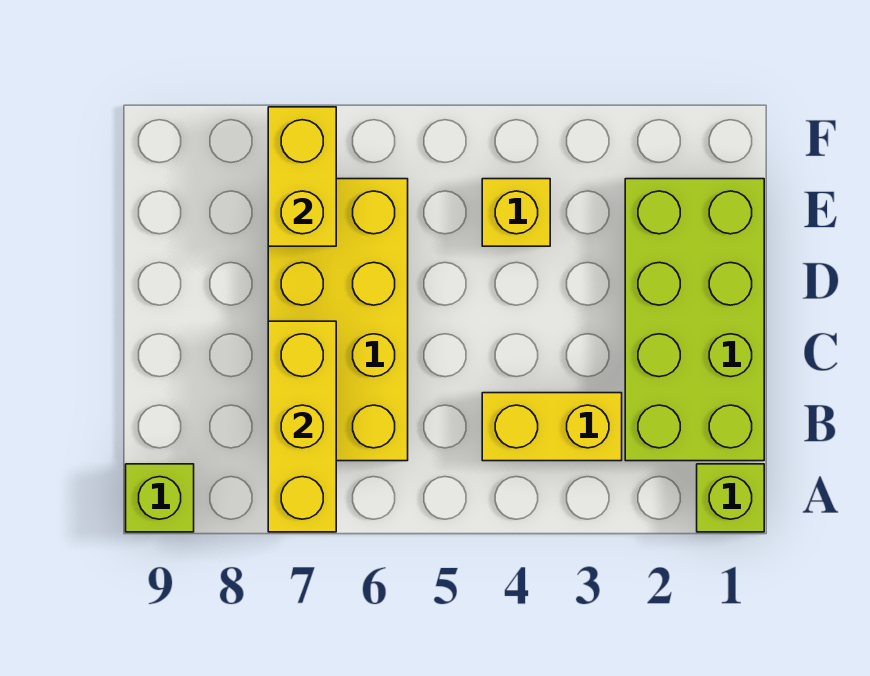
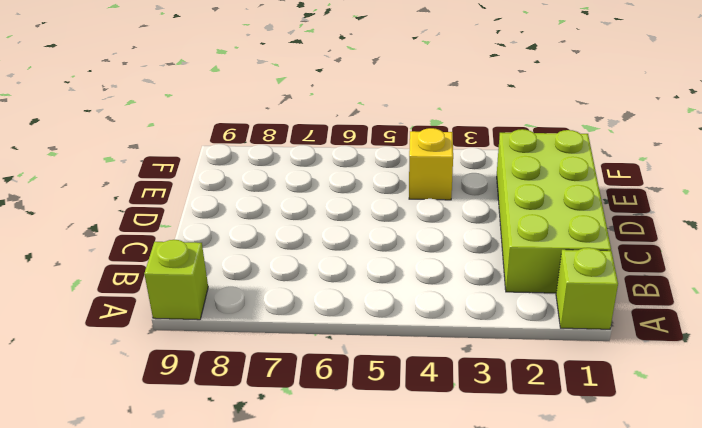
none -> yellow 1x2 brick [482,393,622,461]
none -> yellow 2x4 brick [268,179,408,461]

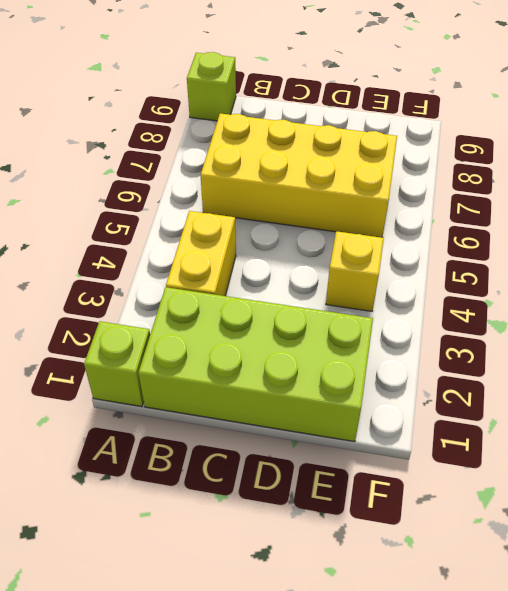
none -> yellow 1x3 brick [268,321,336,532]
none -> yellow 1x2 brick [268,107,336,246]

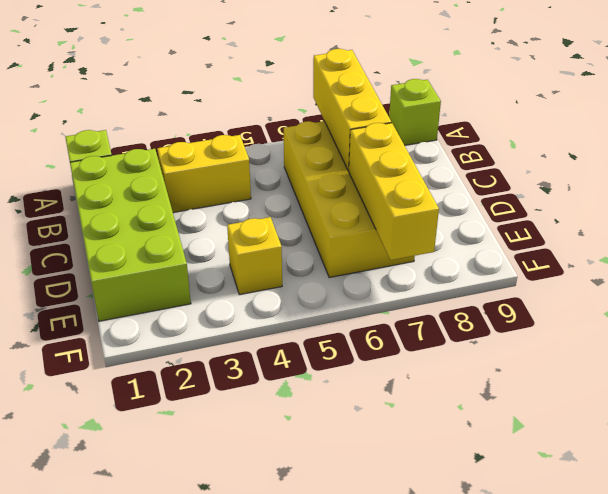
yellow 1x3 brick [349,123,439,260] -> yellow 1x2 brick [268,107,336,246]

